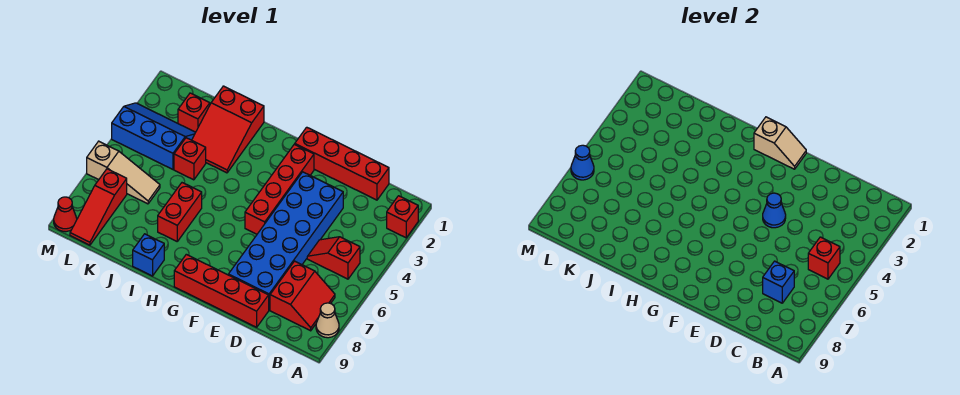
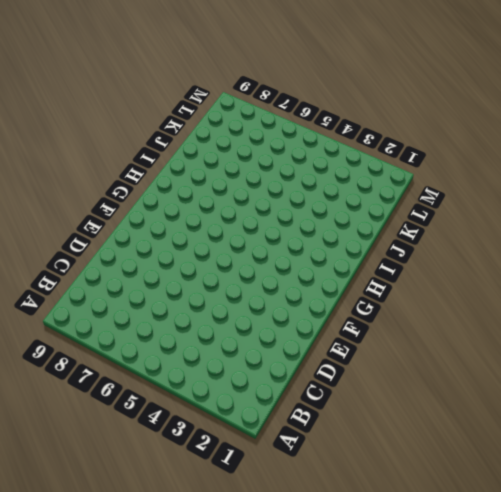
none -> red 1x1 brick [387,196,418,238]
none -> tan 1x1 cone [316,303,339,338]
none -> red 1x2 slope [307,237,360,279]

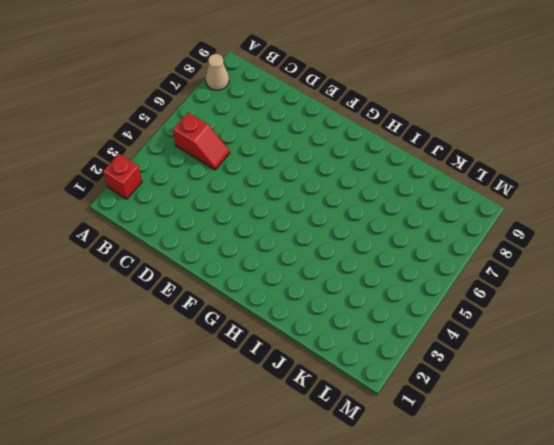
none -> red 2x2 slope [270,261,335,331]
none -> red 1x4 brick [295,127,389,200]
none -> blue 2x6 brick [228,172,343,310]

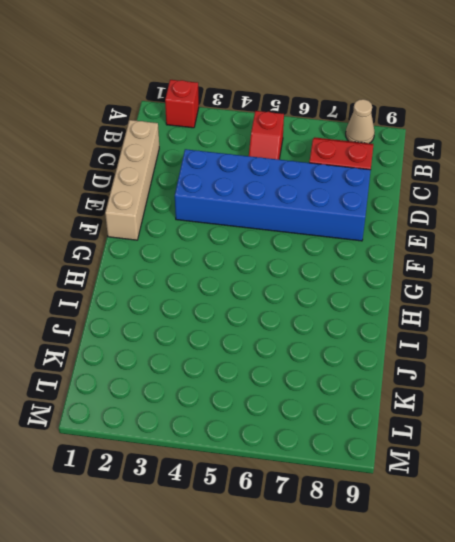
tan 1x4 brick [105,120,159,240] -> red 1x4 brick [295,127,389,200]
none -> red 1x4 brick [174,254,269,327]
none -> red 1x4 brick [245,144,314,234]
none -> red 2x3 slope [192,86,264,173]

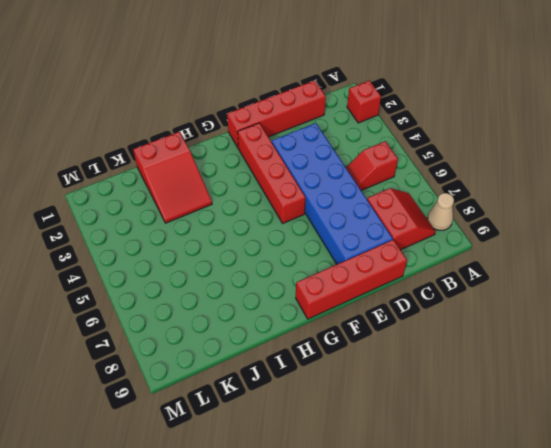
none -> red 1x2 brick [158,183,202,241]
none -> blue 1x1 brick [133,234,164,276]
none -> red 1x1 brick [174,138,206,180]

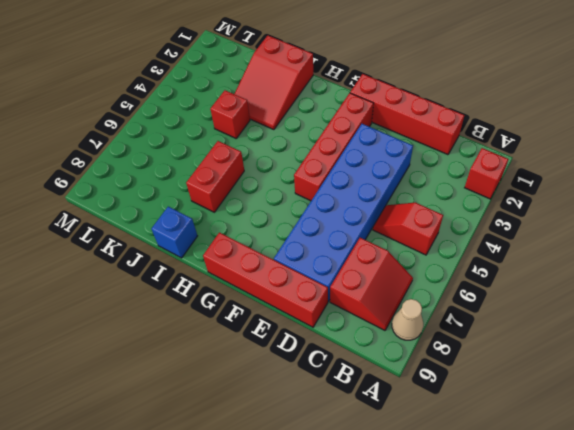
none -> red 1x1 brick [178,93,210,132]
none -> blue 2x3 slope [112,103,196,169]
none -> tan 1x3 slope [87,141,160,204]

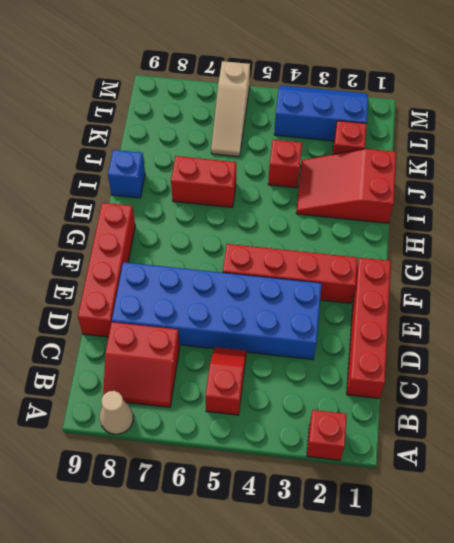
blue 2x3 slope [274,85,368,141] -> blue 2x3 slope turned to [112,103,196,169]
none -> red 1x3 slope [70,169,127,245]
none -> red 1x1 cone [54,197,77,232]
none -> red 1x1 brick [808,237,840,279]

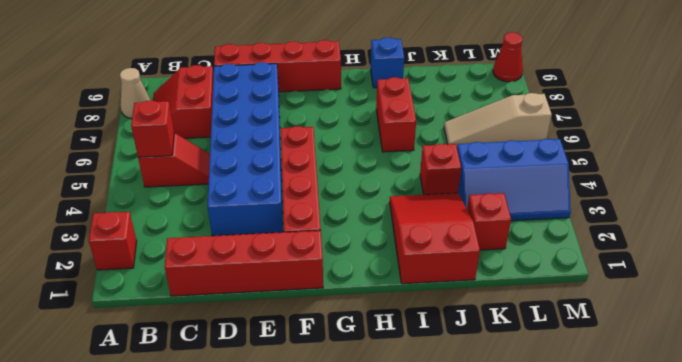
none -> red 1x3 slope [70,169,127,245]
none -> blue 1x1 brick [763,261,794,303]
none -> blue 1x1 cone [763,193,786,228]

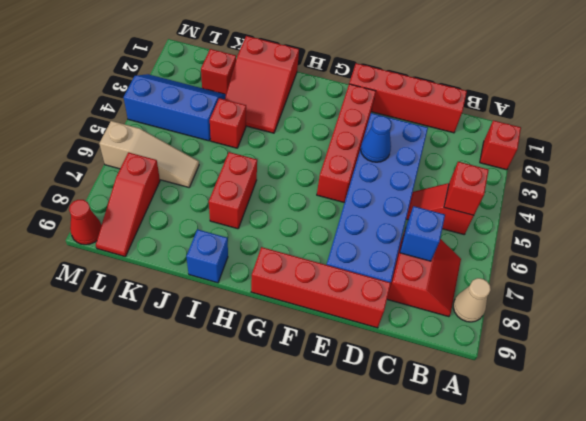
none -> tan 1x2 slope [754,117,806,169]
none -> blue 1x1 cone [571,145,594,180]

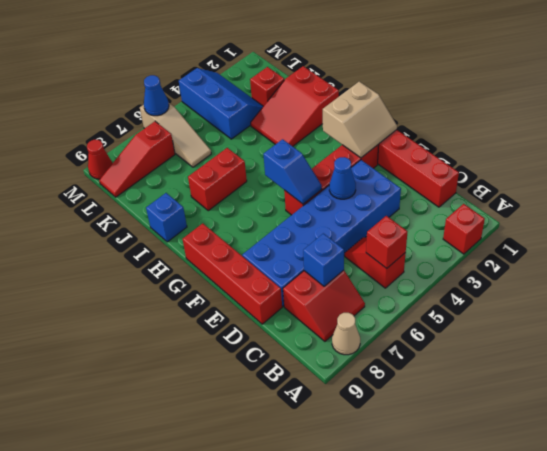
tan 2x2 slope [323,82,397,158] -> tan 1x2 slope [754,117,806,169]
blue 1x2 slope [263,139,322,204] -> none
none -> red 1x1 brick [174,138,206,180]

